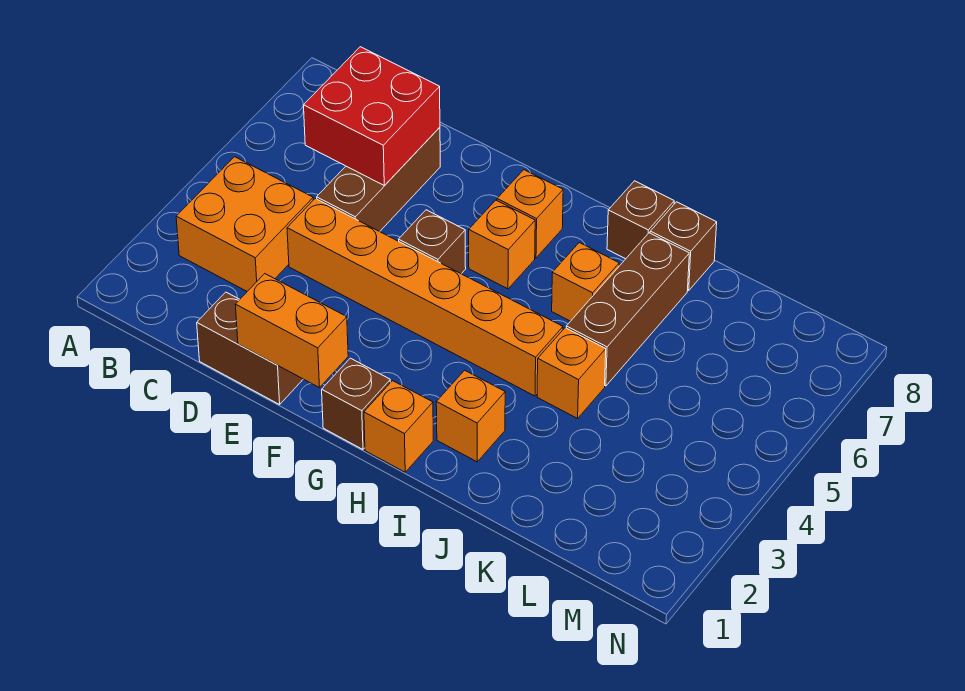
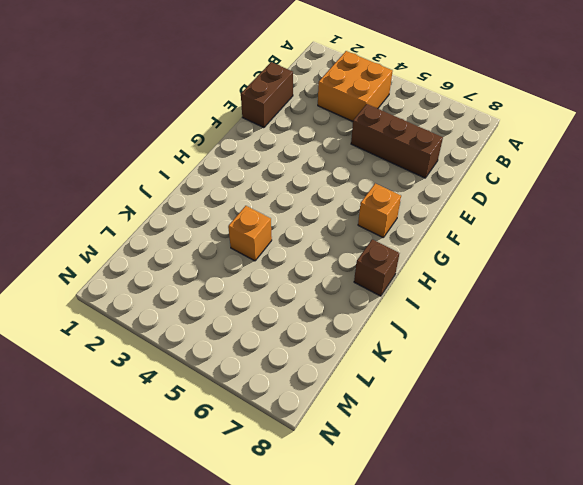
none -> orange 1x6 brick [287,198,563,396]
none -> brown 1x1 brick [399,210,466,274]
none -> brown 1x1 brick [322,358,391,449]

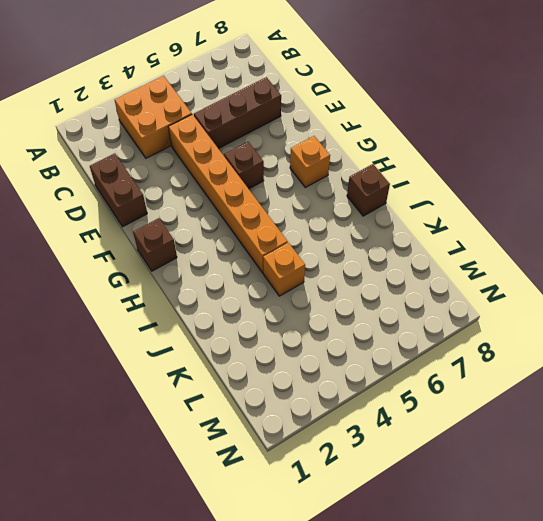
none -> orange 1x1 brick [469,200,535,289]
none -> orange 1x1 brick [364,381,433,472]
none -> orange 1x1 brick [436,370,505,462]

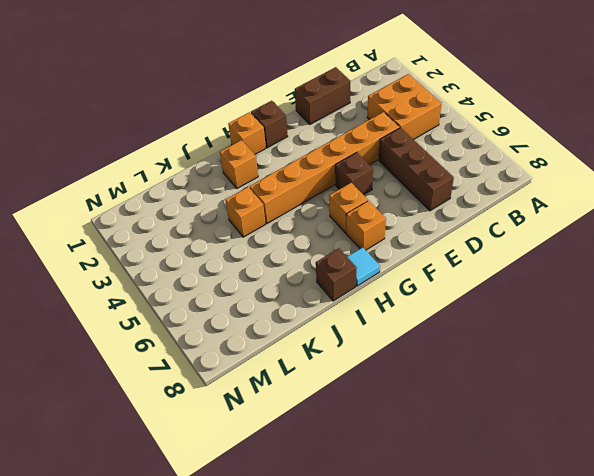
cyan 1x1 tile [348,247,380,286] -> none
none -> orange 1x1 brick [552,243,619,321]
none -> brown 1x3 brick [566,233,689,386]
none -> brown 1x1 brick [650,202,717,291]

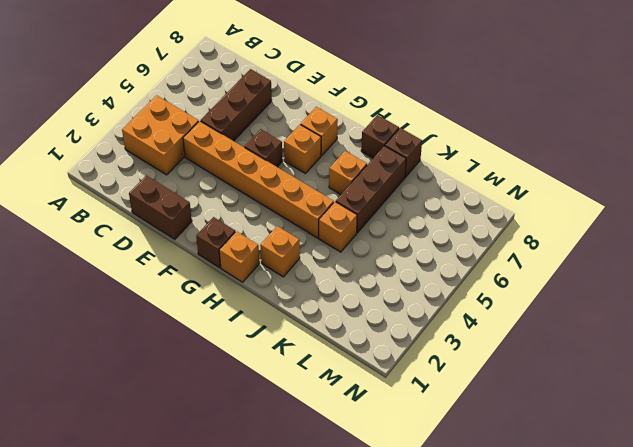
none -> red 2x2 brick [304,47,440,186]
none -> orange 1x2 brick [235,274,348,388]

